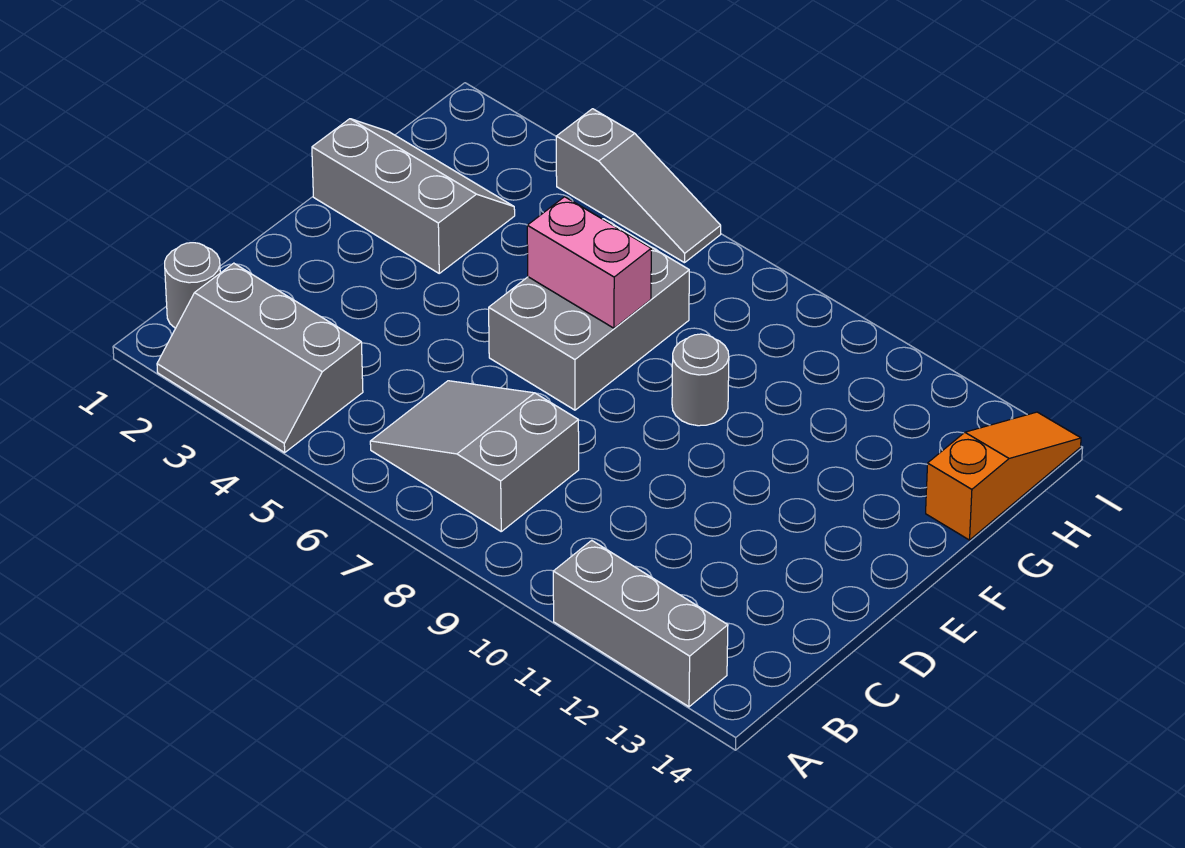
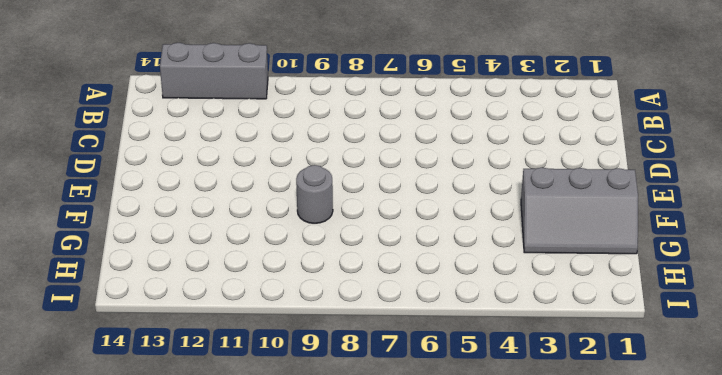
none -> grey 2x3 slope [157,263,363,452]
none -> grey 1x1 round brick [165,243,220,328]

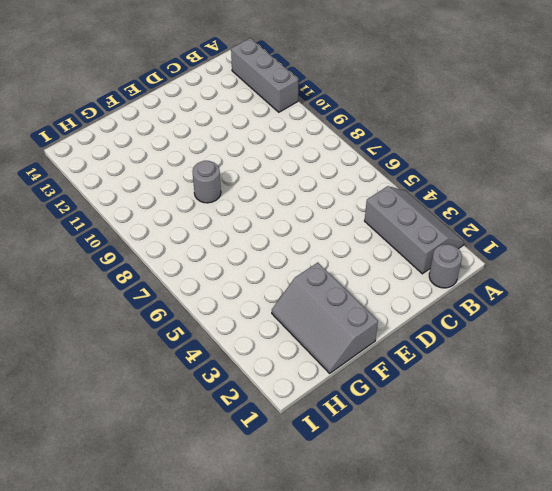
none -> grey 2x3 slope [370,381,579,531]
none -> grey 2x3 brick [489,219,689,410]

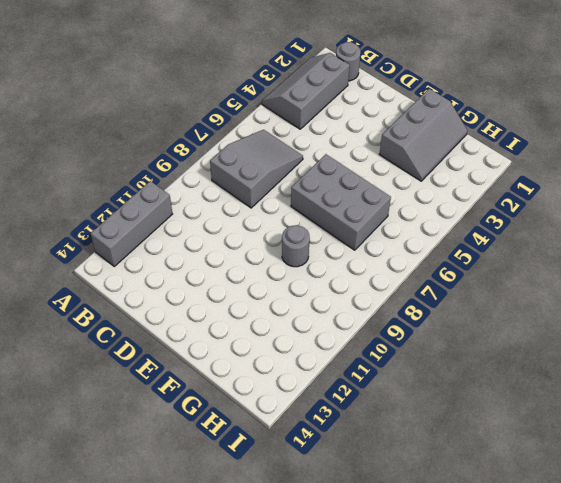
none -> orange 1x3 slope [926,412,1081,540]
none -> grey 1x3 slope [556,109,721,263]

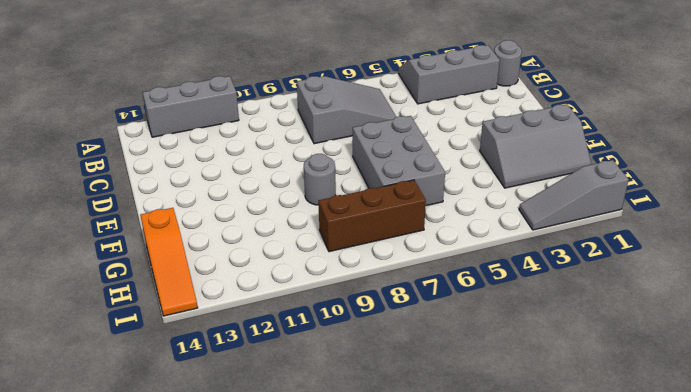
brown 1x3 brick [318,180,426,252] -> none
grey 1x3 slope [519,160,629,230] -> grey 1x3 slope moved to [556,109,721,263]
none -> pink 1x2 brick [527,197,651,328]

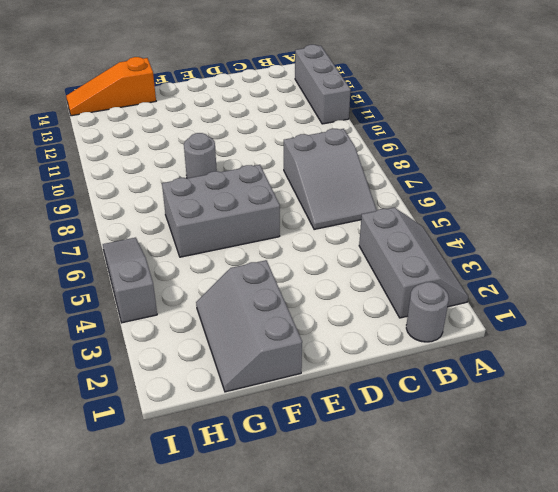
none -> pink 1x2 brick [527,197,651,328]

